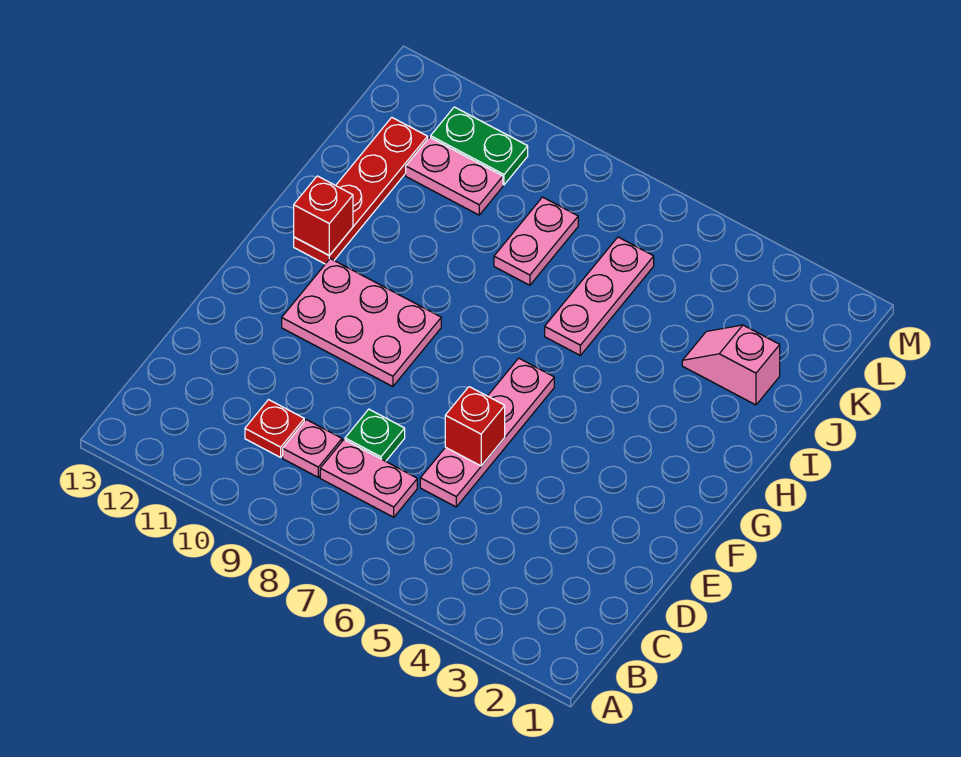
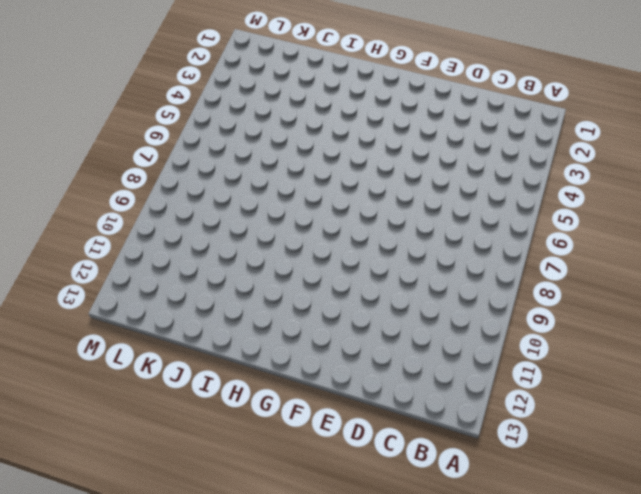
none -> pink 1x2 plate [320,440,417,517]
none -> pink 1x1 plate [283,420,342,477]
none -> red 1x1 plate [245,400,304,457]

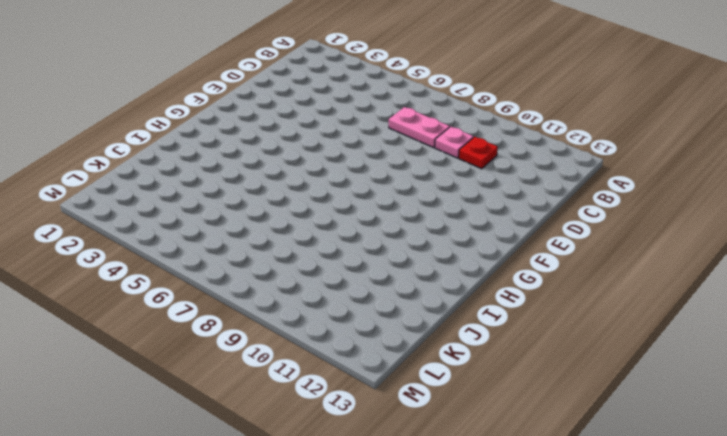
none -> pink 1x4 plate [420,358,554,507]
none -> green 1x1 plate [345,409,405,461]
none -> pink 2x3 plate [282,259,441,387]

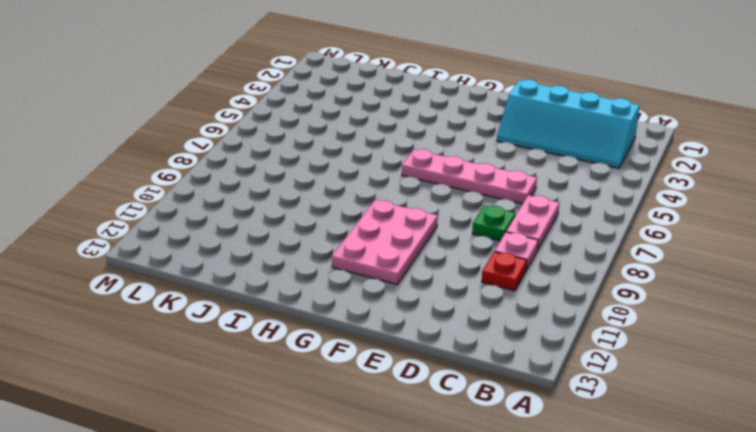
cyan 2x4 slope [497,80,639,168] -> none
none -> red 1x4 plate [294,117,428,264]
none -> pink 1x3 plate [545,237,654,355]
none -> pink 1x2 slope [682,325,780,405]

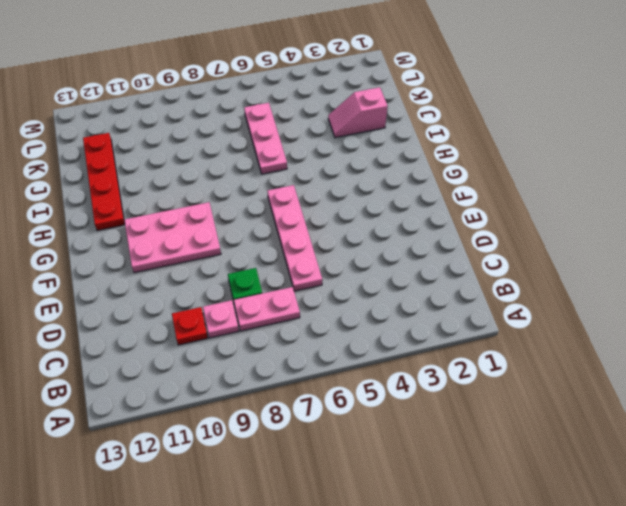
none -> pink 1x2 plate [494,197,578,285]
none -> pink 1x2 plate [406,137,503,215]
none -> green 1x2 plate [431,107,528,185]

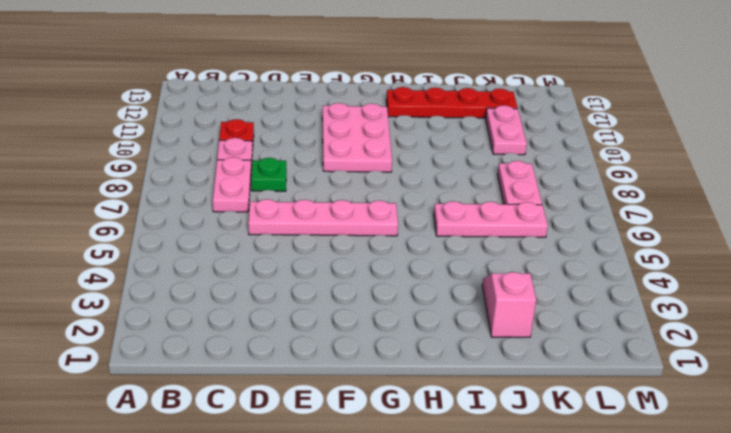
pink 1x2 plate [498,161,542,205] -> pink 1x2 plate turned to [494,197,578,285]
none -> green 1x2 plate [431,107,528,185]
none -> red 1x1 brick [445,387,505,466]
none -> red 1x1 brick [294,176,353,255]

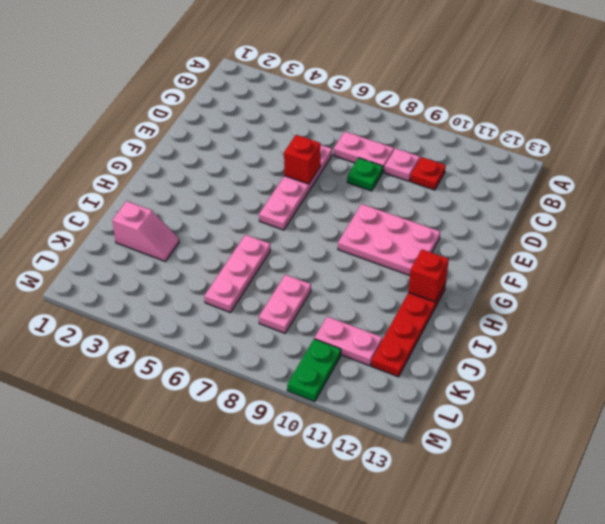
green 1x2 plate [287,339,341,402] -> green 1x2 plate turned to [431,107,528,185]

